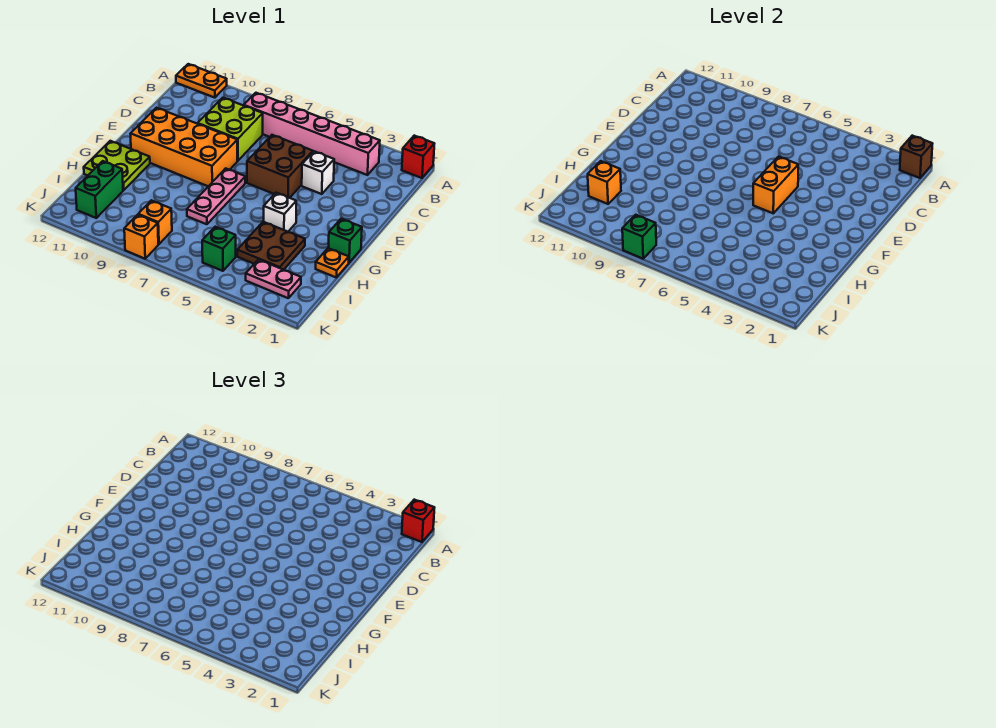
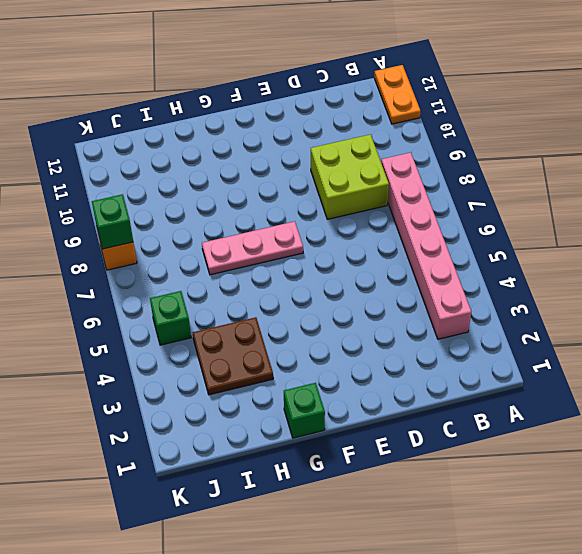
none -> red 1x1 brick [402,136,434,178]
none -> white 1x1 brick [302,151,334,194]
none -> brown 2x2 brick [247,135,313,198]

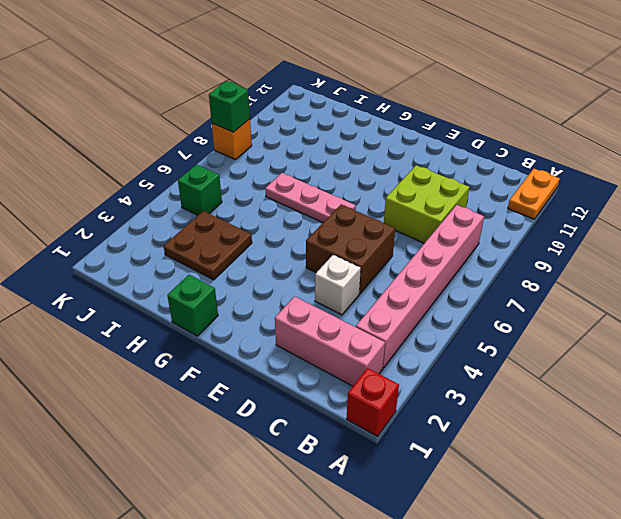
pink 1x3 brick [275,296,385,386] -> none
none -> orange 2x4 brick [130,108,237,186]
none -> white 1x1 brick [264,193,296,232]
none -> lime 2x2 plate [84,141,150,190]

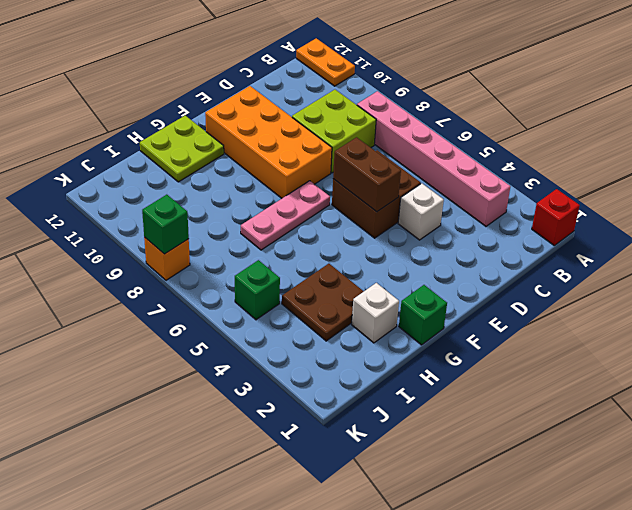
brown 1x2 brick [333,137,401,212] -> orange 1x2 brick [753,157,798,213]
white 1x1 brick [352,283,399,343] -> white 1x1 brick moved to [264,193,296,232]
none -> orange 1x1 plate [316,248,349,278]
none -> green 1x2 brick [76,161,123,218]
none -> pink 1x2 plate [246,260,301,298]

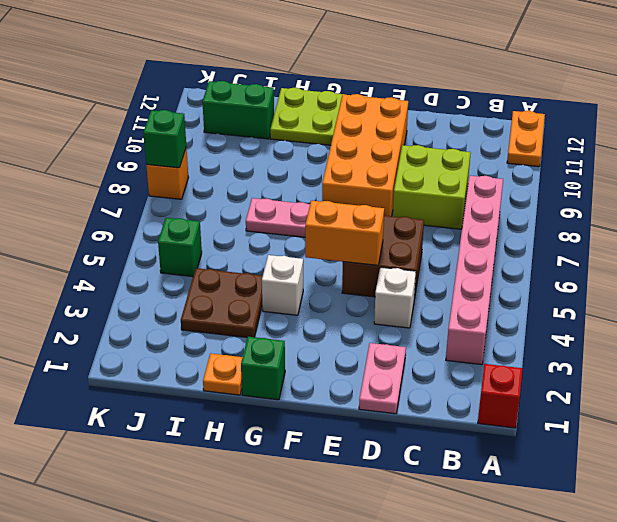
pink 1x2 plate [359,343,406,414] -> pink 1x2 plate moved to [246,260,301,298]
none -> orange 1x1 brick [138,200,172,244]
none -> brown 1x1 brick [900,136,932,178]
none -> orange 1x1 brick [588,161,621,204]

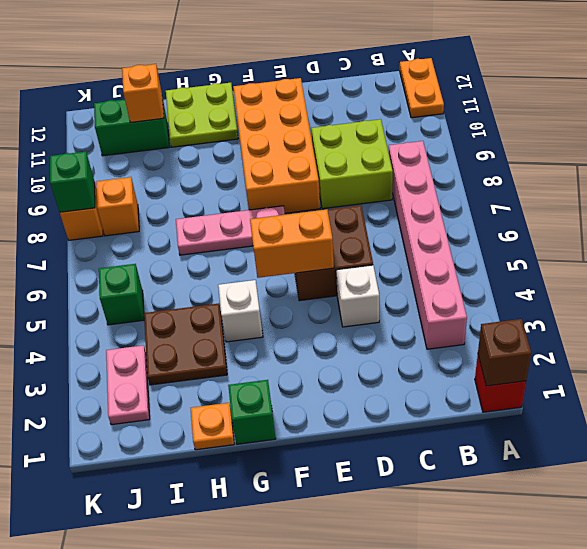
none -> red 1x1 brick [402,500,434,542]

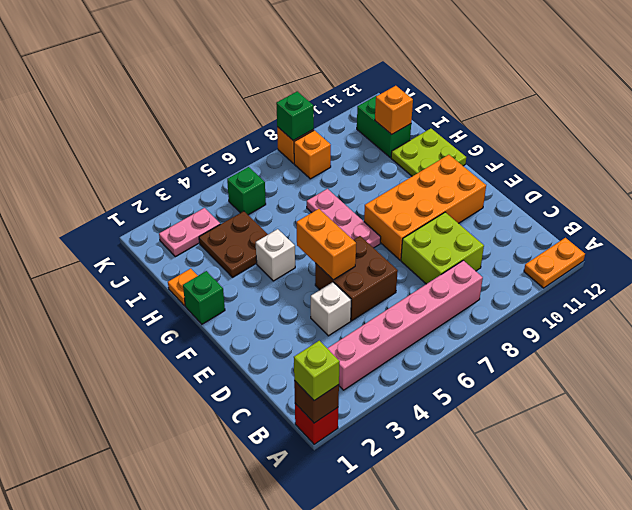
lime 1x1 brick [294,341,340,401] -> red 1x1 brick [402,500,434,542]

